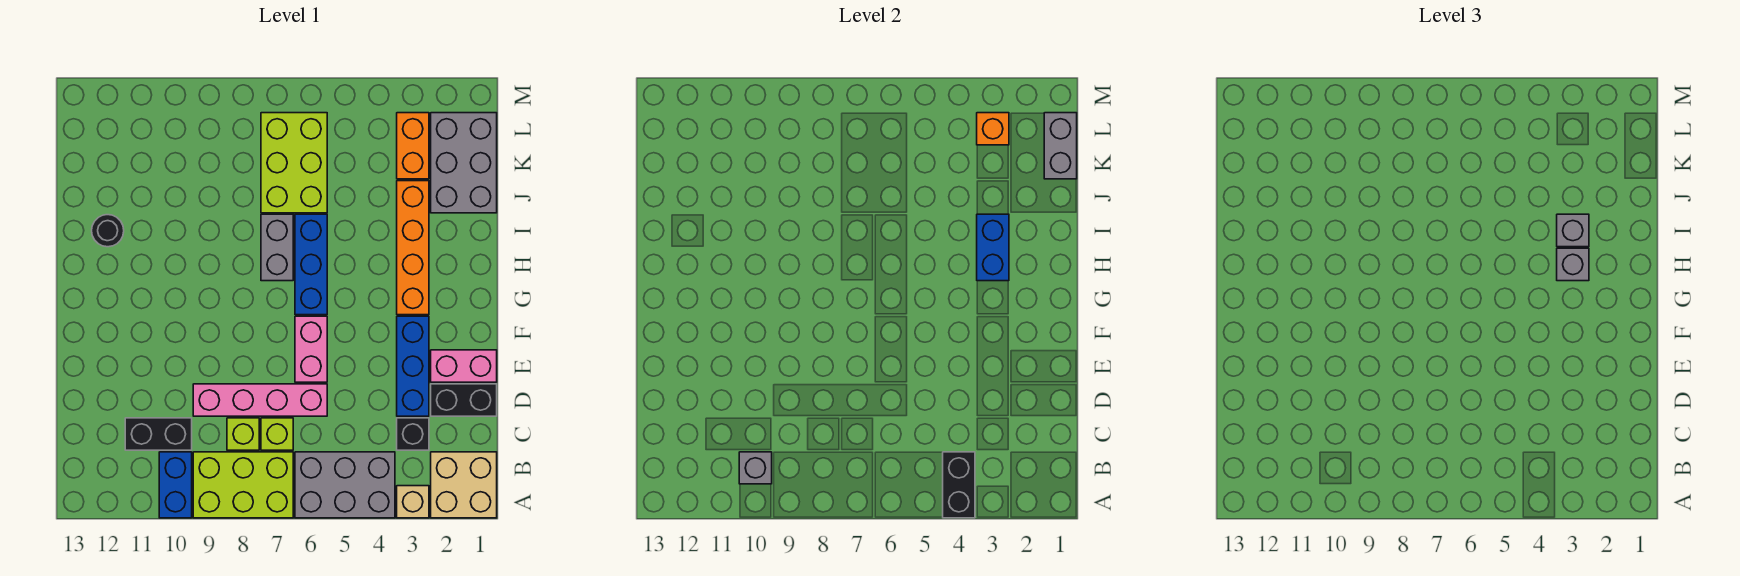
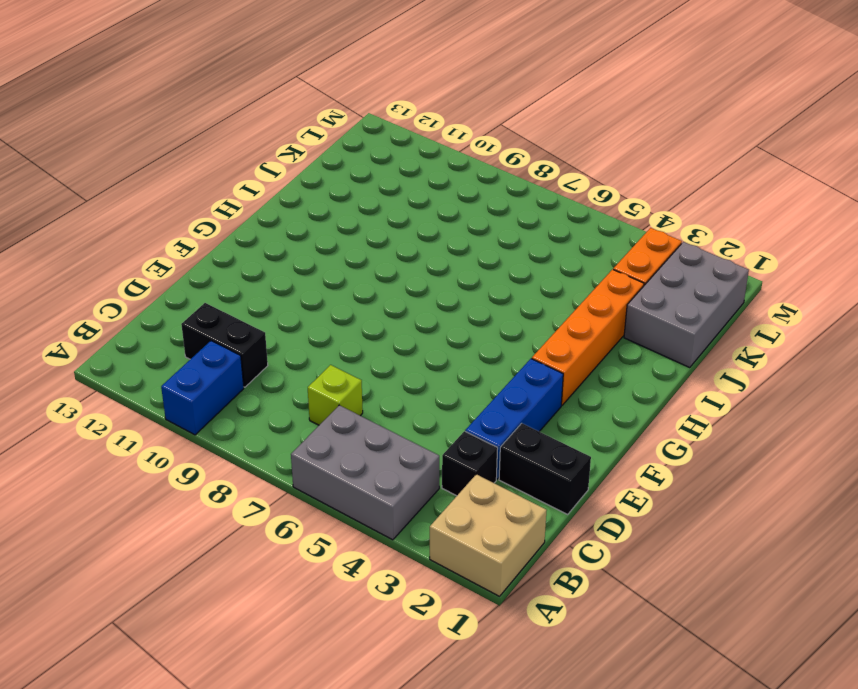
none -> tan 1x1 brick [397,486,429,518]
none -> lime 2x3 brick [193,452,293,518]
none -> lime 1x1 brick [227,418,259,450]

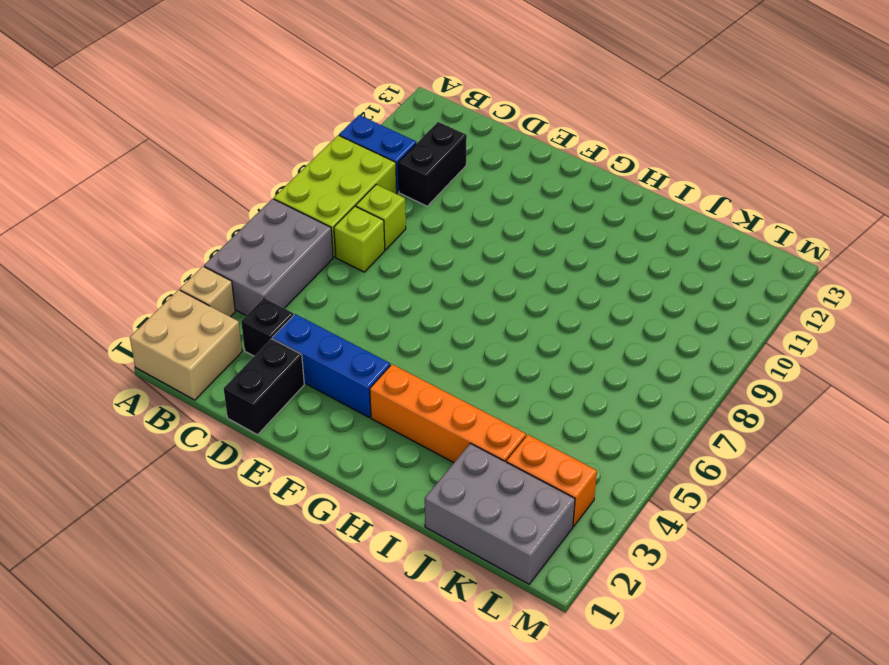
none -> pink 1x4 brick [193,384,327,416]
none -> pink 1x2 brick [431,350,497,382]
none -> pink 1x2 brick [295,316,327,382]

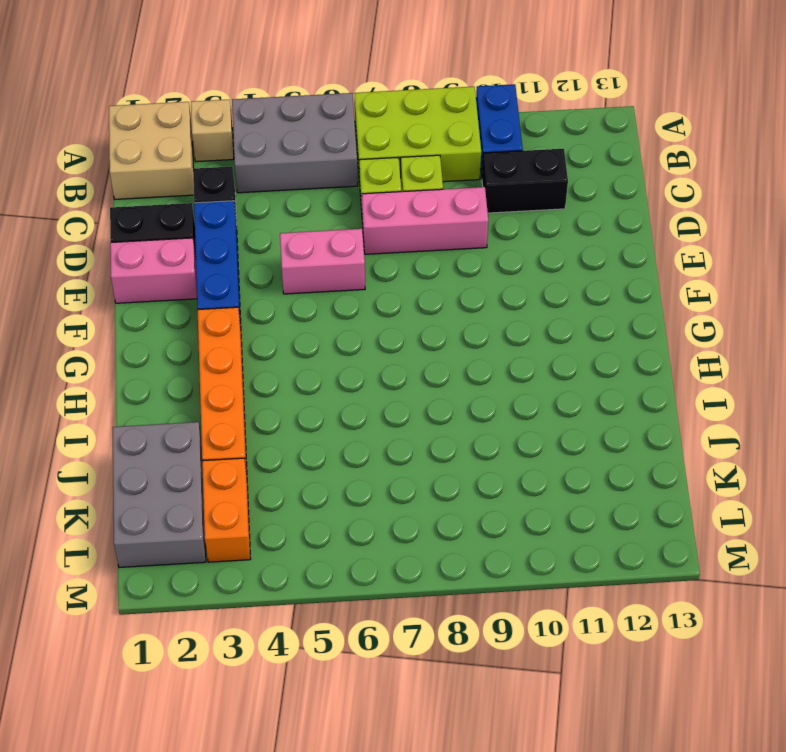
pink 1x3 brick [362,187,488,254] -> pink 1x4 brick [193,384,327,416]
pink 1x2 brick [280,229,365,294] -> pink 1x2 brick turned to [295,316,327,382]
none -> blue 1x3 brick [295,214,327,315]
none -> grey 1x2 brick [261,214,293,281]
none -> black 1x1 round brick [92,215,124,247]

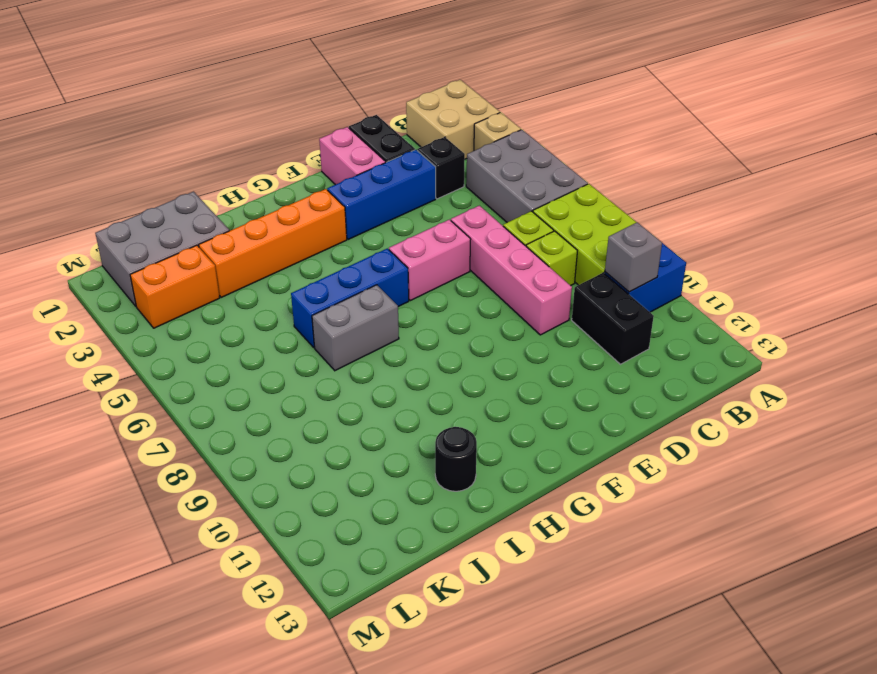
none -> lime 2x3 brick [261,113,327,213]
none -> black 1x2 brick [943,452,975,518]
none -> blue 1x2 brick [977,214,1009,281]

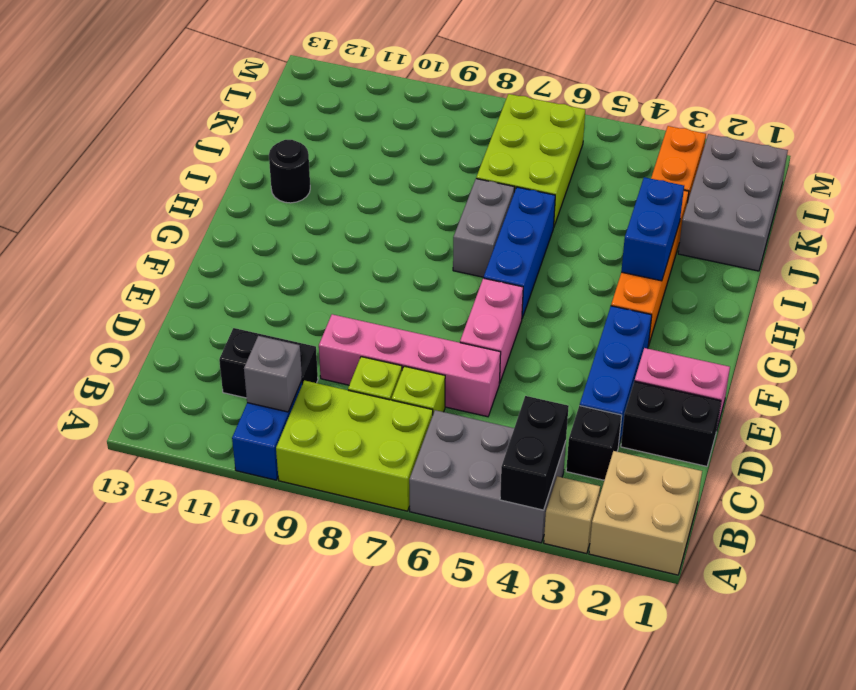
none -> grey 1x2 brick [1044,113,1077,179]
none -> orange 1x1 brick [977,113,1009,145]
none -> grey 1x1 brick [1557,248,1589,281]

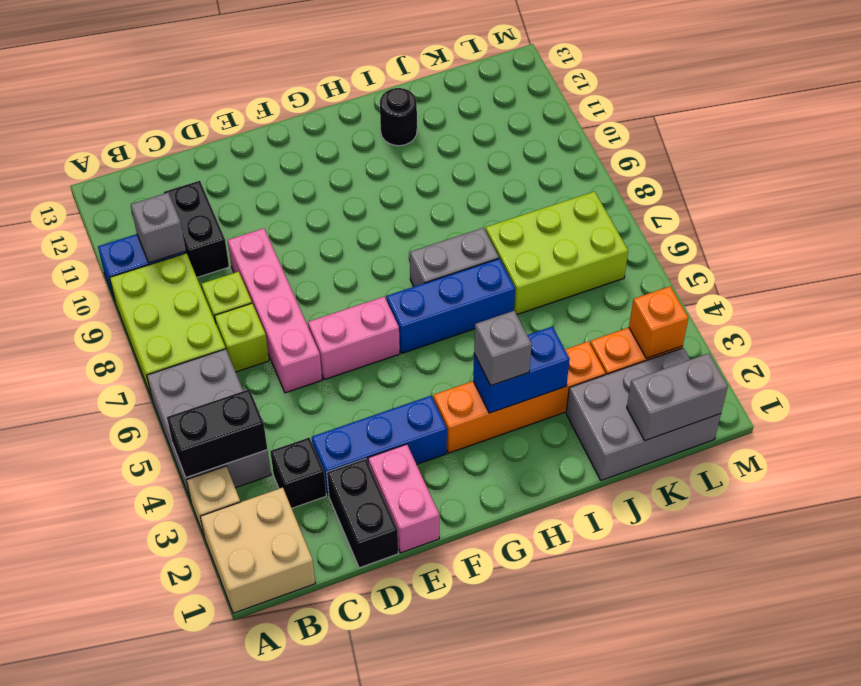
none -> grey 1x1 brick [1557,214,1589,247]

